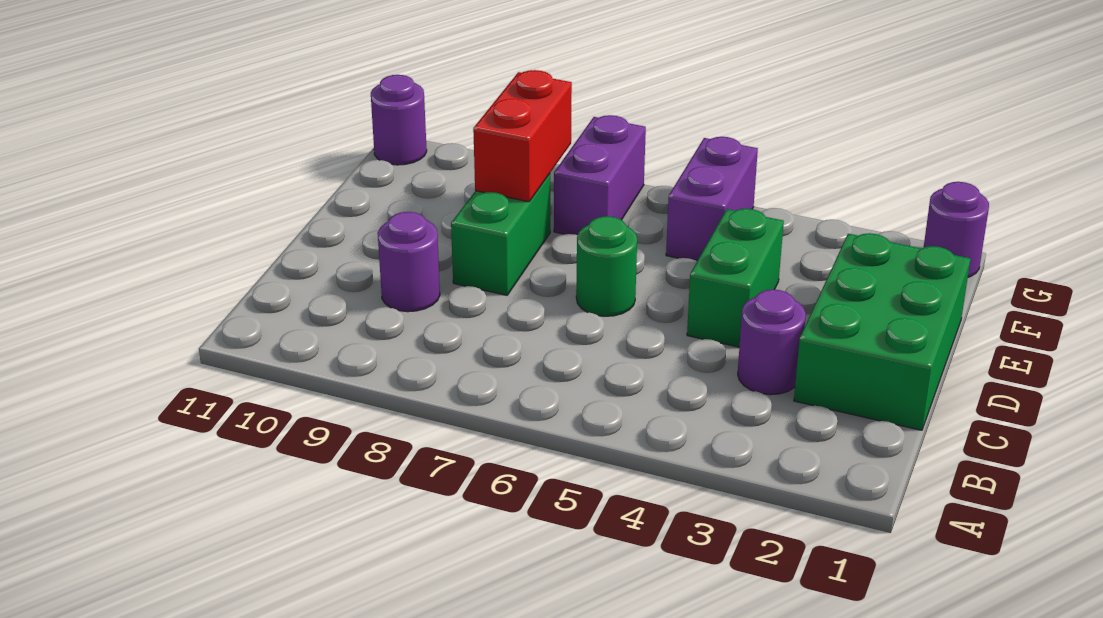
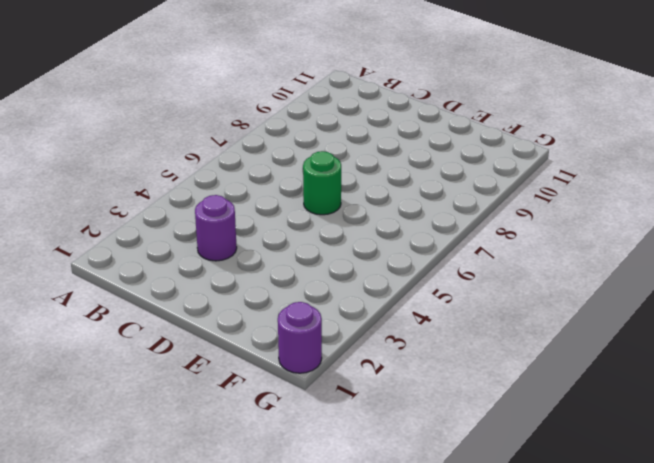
none -> green 2x3 brick [794,233,970,430]
none -> purple 1x1 round brick [378,212,440,312]

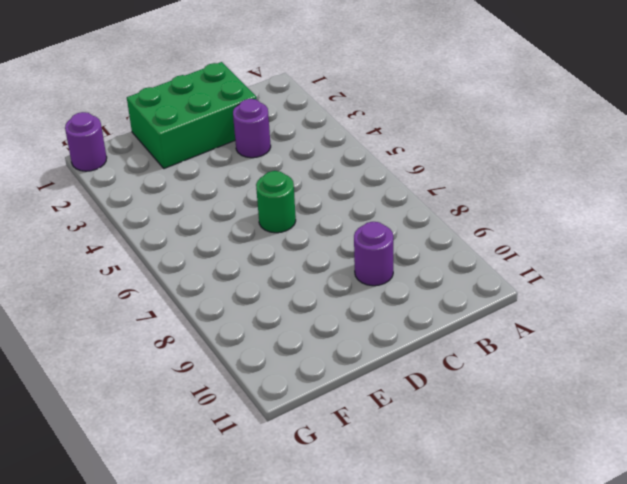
none -> green 1x2 brick [687,209,784,347]
none -> green 1x2 brick [451,174,550,295]

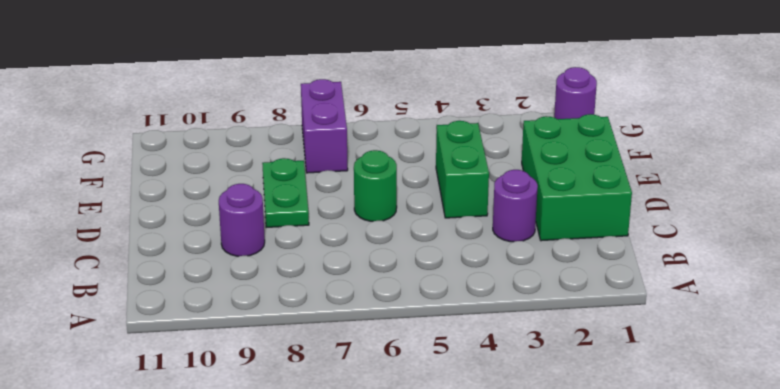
green 1x2 plate [262,158,309,227] -> green 1x2 brick [451,174,550,295]
none -> purple 1x2 brick [666,137,758,261]
none -> purple 1x1 round brick [371,75,427,165]

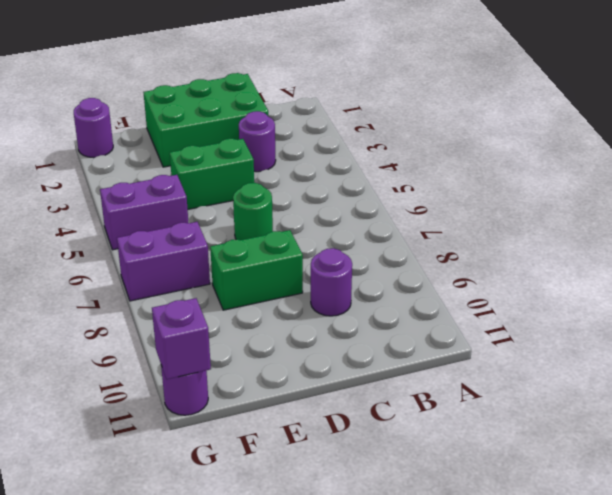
purple 1x1 brick [152,298,211,379] -> none
none -> red 1x2 brick [473,70,572,202]

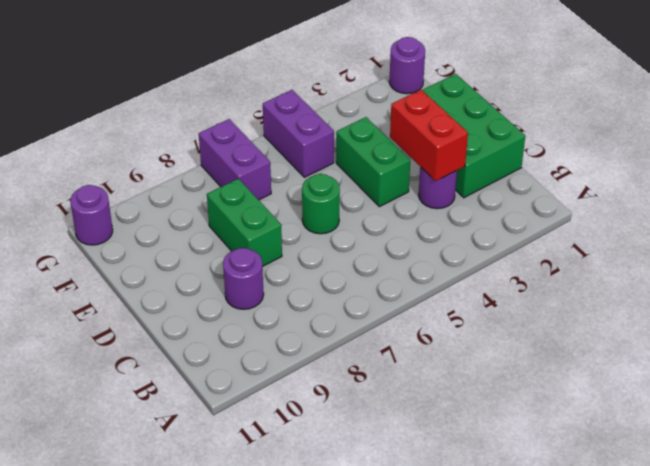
red 1x2 brick [390,90,468,181] -> red 1x2 brick moved to [473,70,572,202]

